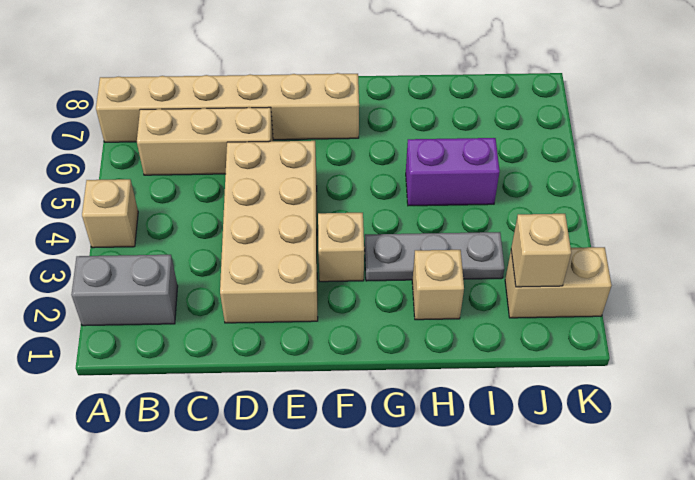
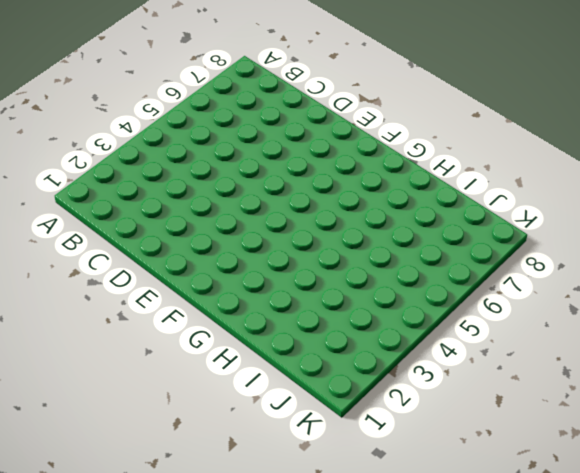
none -> grey 1x2 brick [71,255,178,326]
none -> tan 1x1 brick [82,179,138,248]

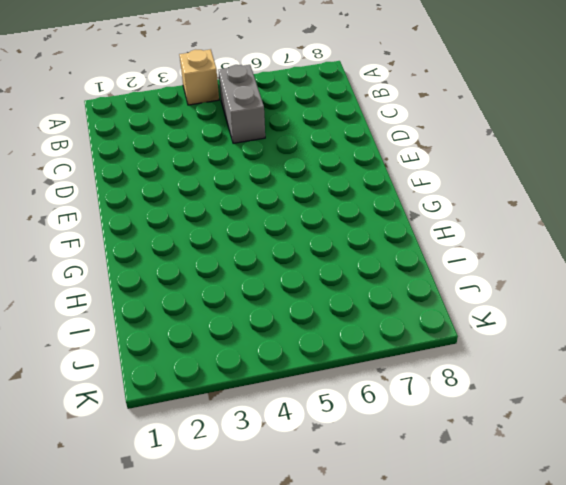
grey 1x2 brick [218,65,265,143] -> grey 1x2 brick moved to [71,255,178,326]
none -> tan 1x6 brick [96,73,359,142]
none -> tan 1x3 brick [137,107,273,175]

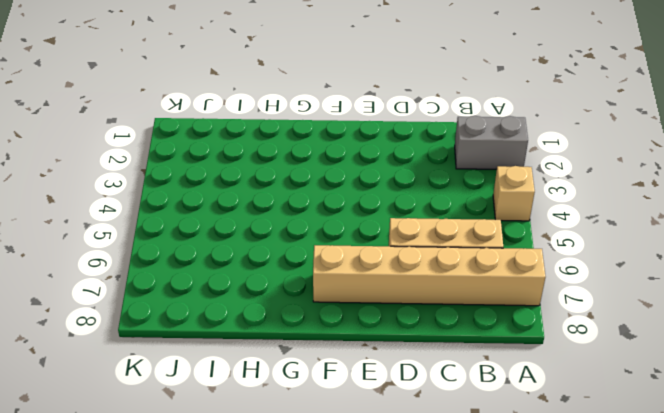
none -> tan 2x4 brick [220,141,318,323]
none -> tan 1x1 brick [318,213,364,282]

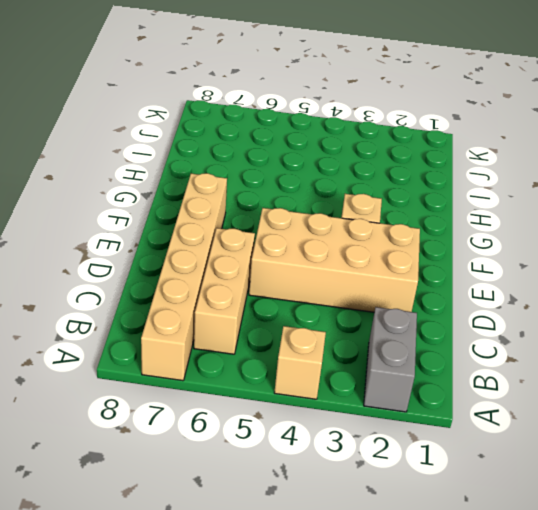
none -> grey 1x3 plate [365,232,504,281]
none -> tan 1x1 brick [412,250,464,320]

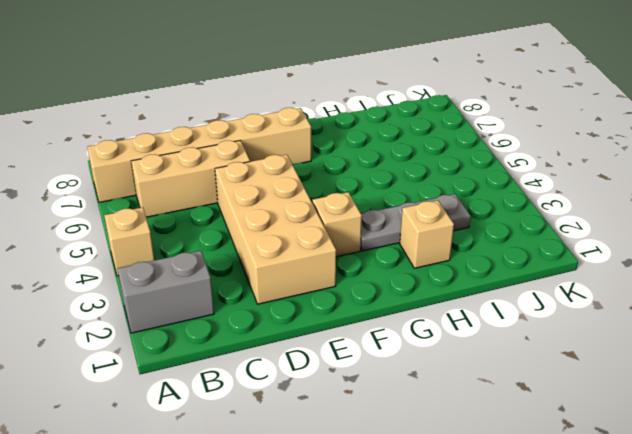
none -> purple 1x2 brick [406,138,500,206]
none -> tan 1x2 brick [505,247,612,318]

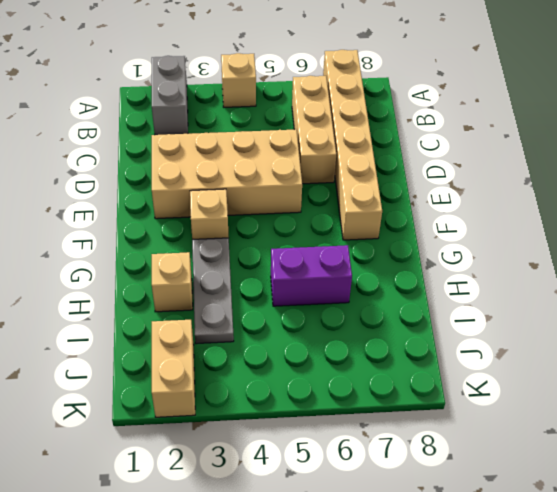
purple 1x2 brick [271,245,352,306] -> purple 1x2 brick turned to [406,138,500,206]
none -> tan 1x1 brick [511,214,571,287]

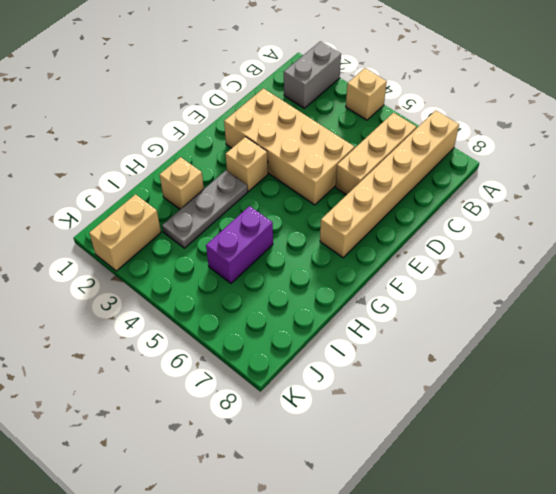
none -> tan 1x1 brick [511,214,571,287]

